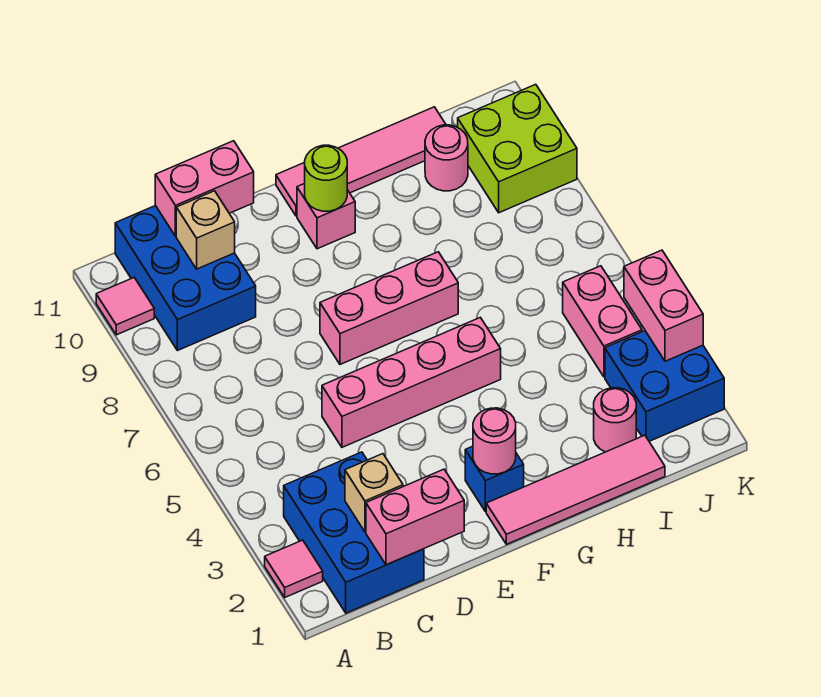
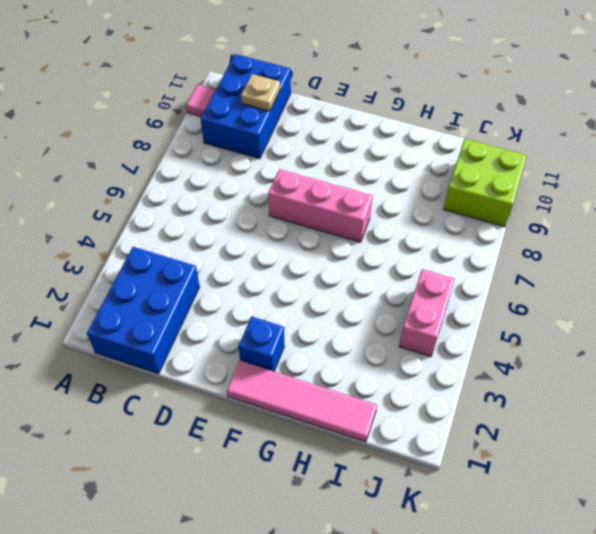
tan 1x1 plate [241,74,280,111] -> tan 1x1 brick [176,191,235,269]
none -> pink 1x1 tile [265,540,323,597]
none -> pink 1x4 brick [322,317,501,447]
none -> pink 1x1 brick [297,183,355,249]

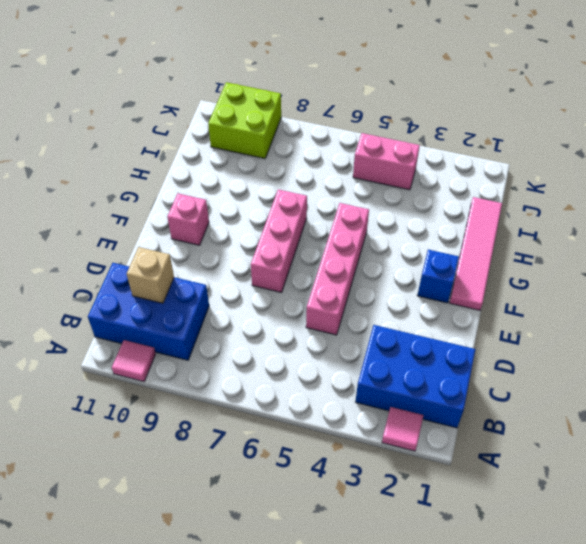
none -> pink 1x4 tile [276,107,446,216]
none -> pink 1x1 round brick [594,388,636,452]
none -> pink 1x1 round brick [425,125,468,191]

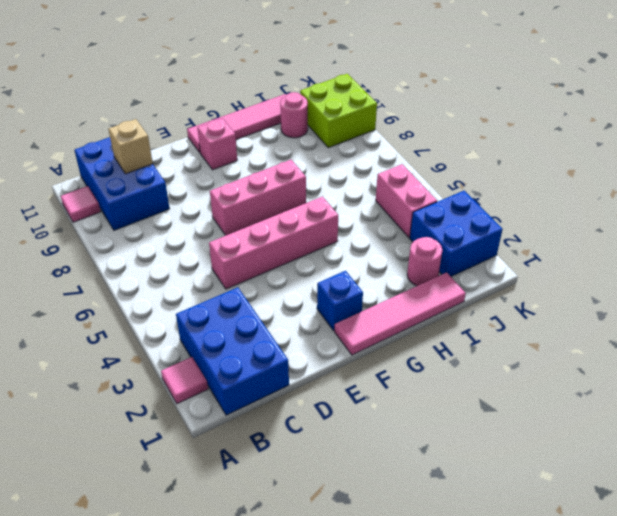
none -> pink 1x2 brick [366,469,464,565]
none -> tan 1x1 brick [345,454,403,532]
none -> pink 1x2 brick [155,141,254,236]

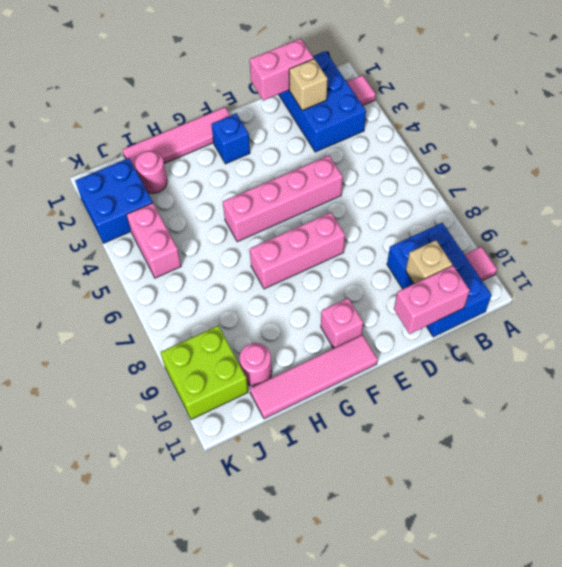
none -> pink 1x1 round brick [473,408,516,474]
none -> lime 1x1 round brick [305,145,347,211]
none -> pink 1x2 brick [624,250,703,361]

